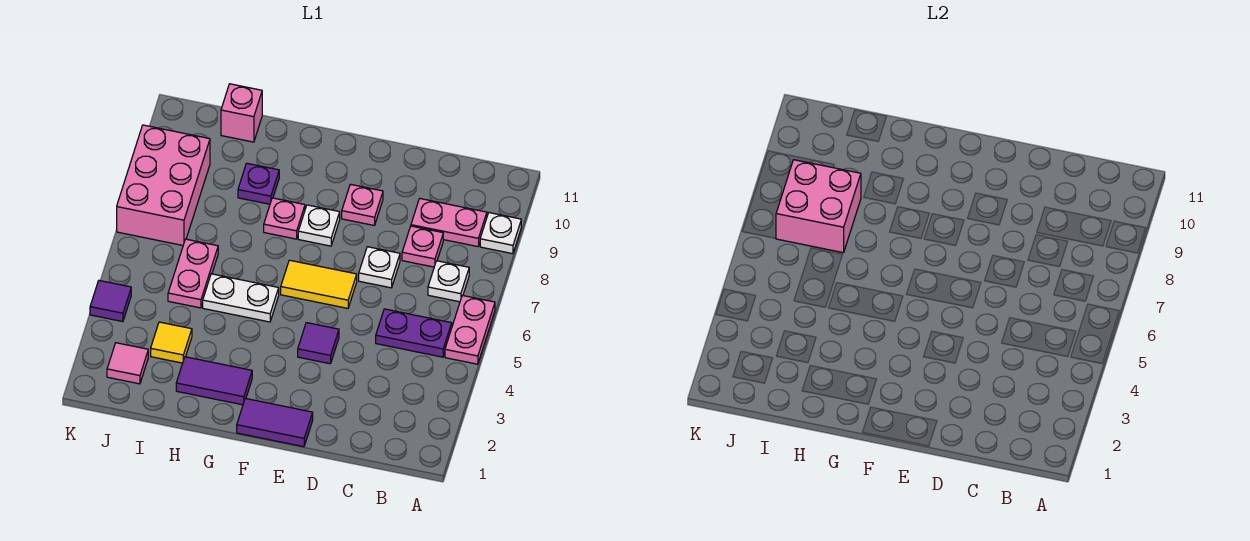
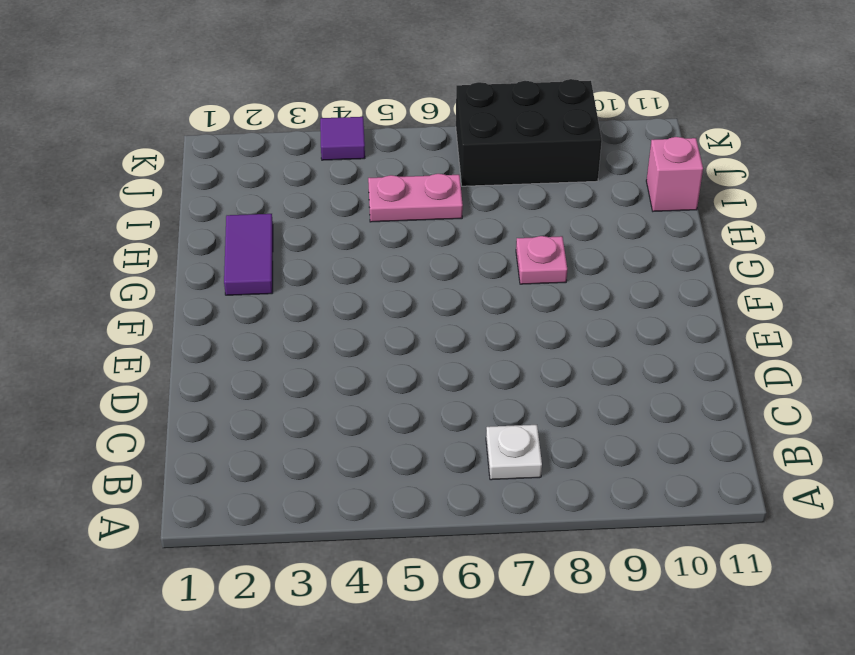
black 2x3 brick [456,79,602,186] -> pink 2x3 brick [117,125,210,245]
none -> pink 1x2 plate [445,295,495,364]
none -> white 1x1 plate [480,213,521,254]
none -> purple 1x2 plate [376,309,452,357]

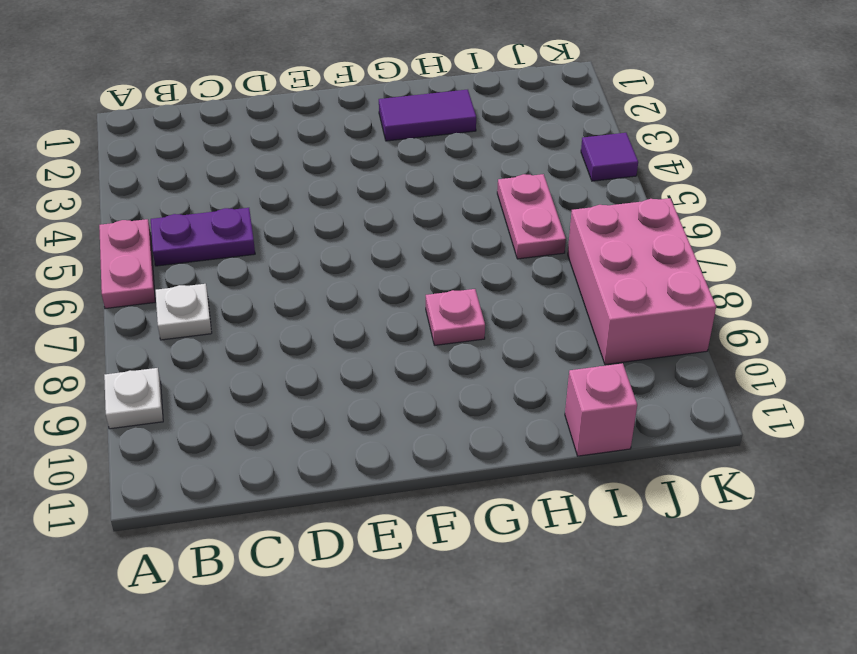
none -> pink 1x2 plate [411,199,487,247]
none -> pink 1x1 plate [402,226,443,267]
none -> white 1x1 plate [359,247,400,288]

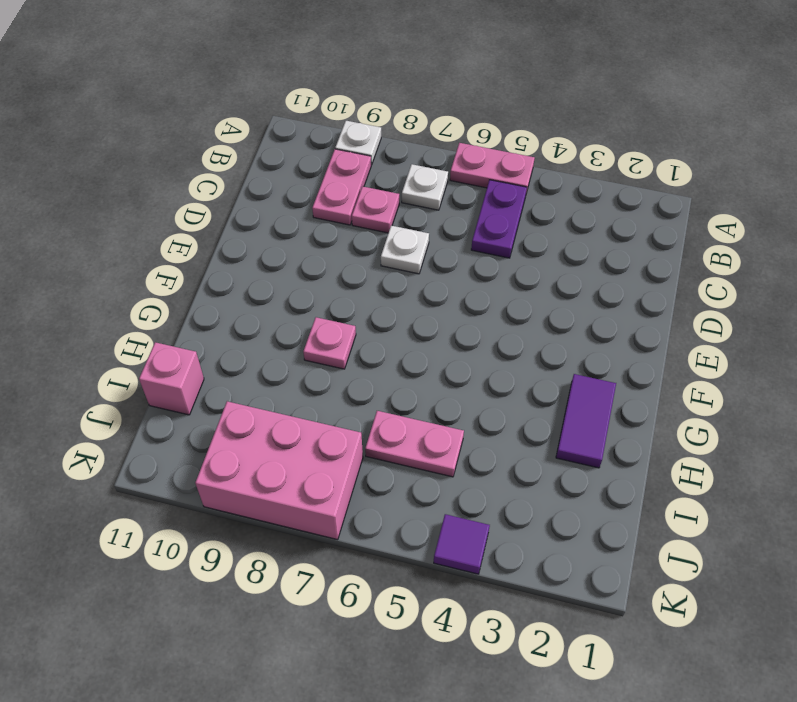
none -> purple 1x2 tile [237,398,313,447]
none -> purple 1x1 tile [298,323,339,364]
none -> yellow 1x2 tile [281,260,357,308]

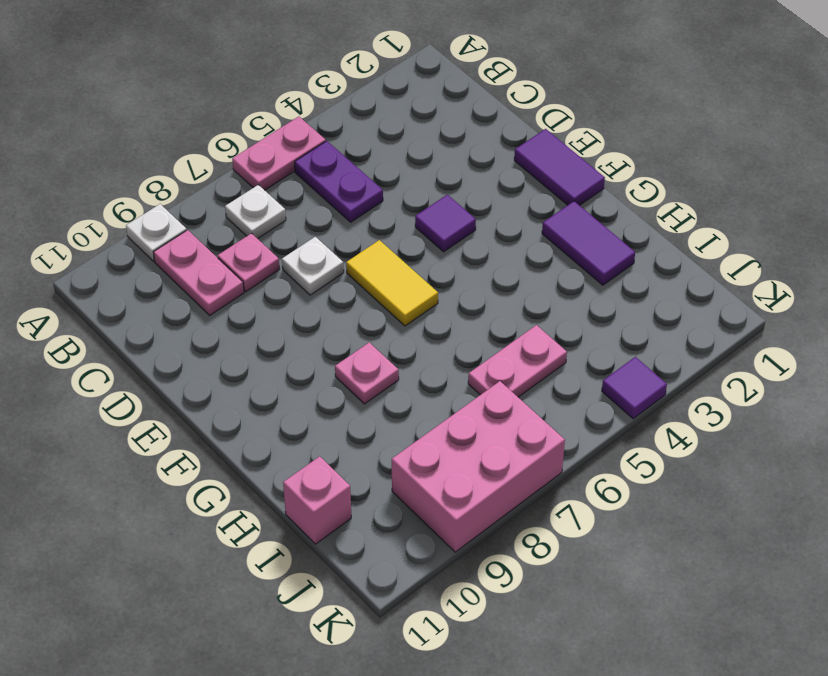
none -> pink 1x1 plate [342,184,383,226]
none -> white 1x1 plate [298,205,340,246]
none -> white 1x2 plate [203,274,279,322]

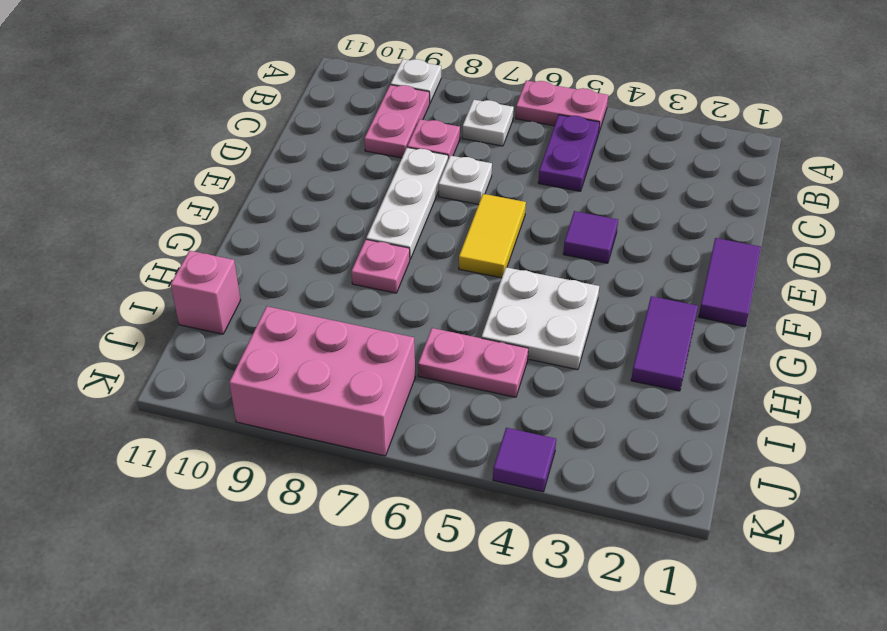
white 1x3 plate [366,147,448,259] -> white 1x1 plate [298,205,340,246]
white 2x2 plate [482,267,599,370] -> white 1x2 plate [203,274,279,322]
none -> pink 1x1 plate [342,184,383,226]
none -> purple 1x1 plate [238,163,279,204]
none -> yellow 1x1 tile [151,322,192,363]

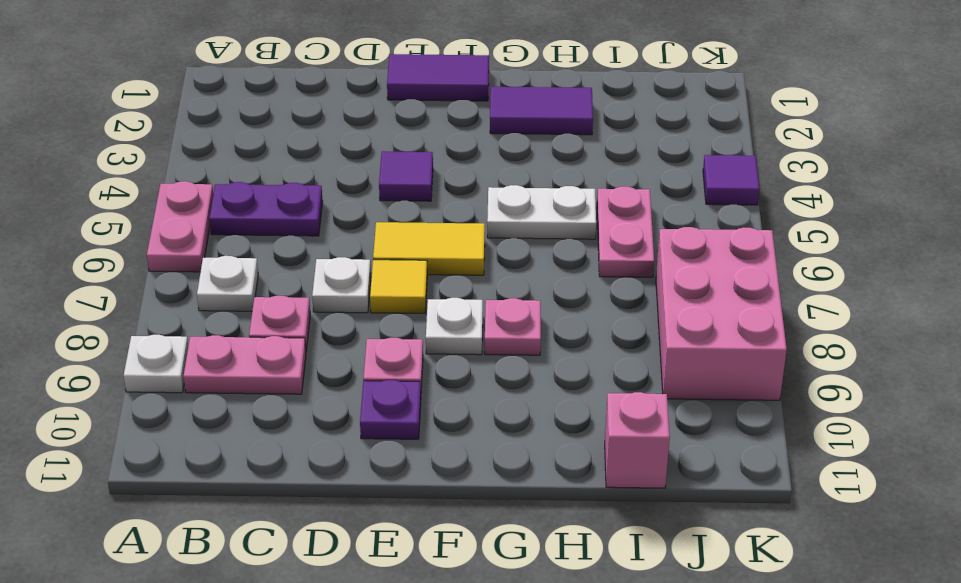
yellow 1x1 tile [370,260,427,313] -> yellow 1x1 tile moved to [151,322,192,363]
purple 1x1 plate [360,380,421,439] -> purple 1x1 plate moved to [238,163,279,204]
none -> pink 1x1 tile [107,343,148,384]
none -> pink 2x2 brick [776,160,861,253]

